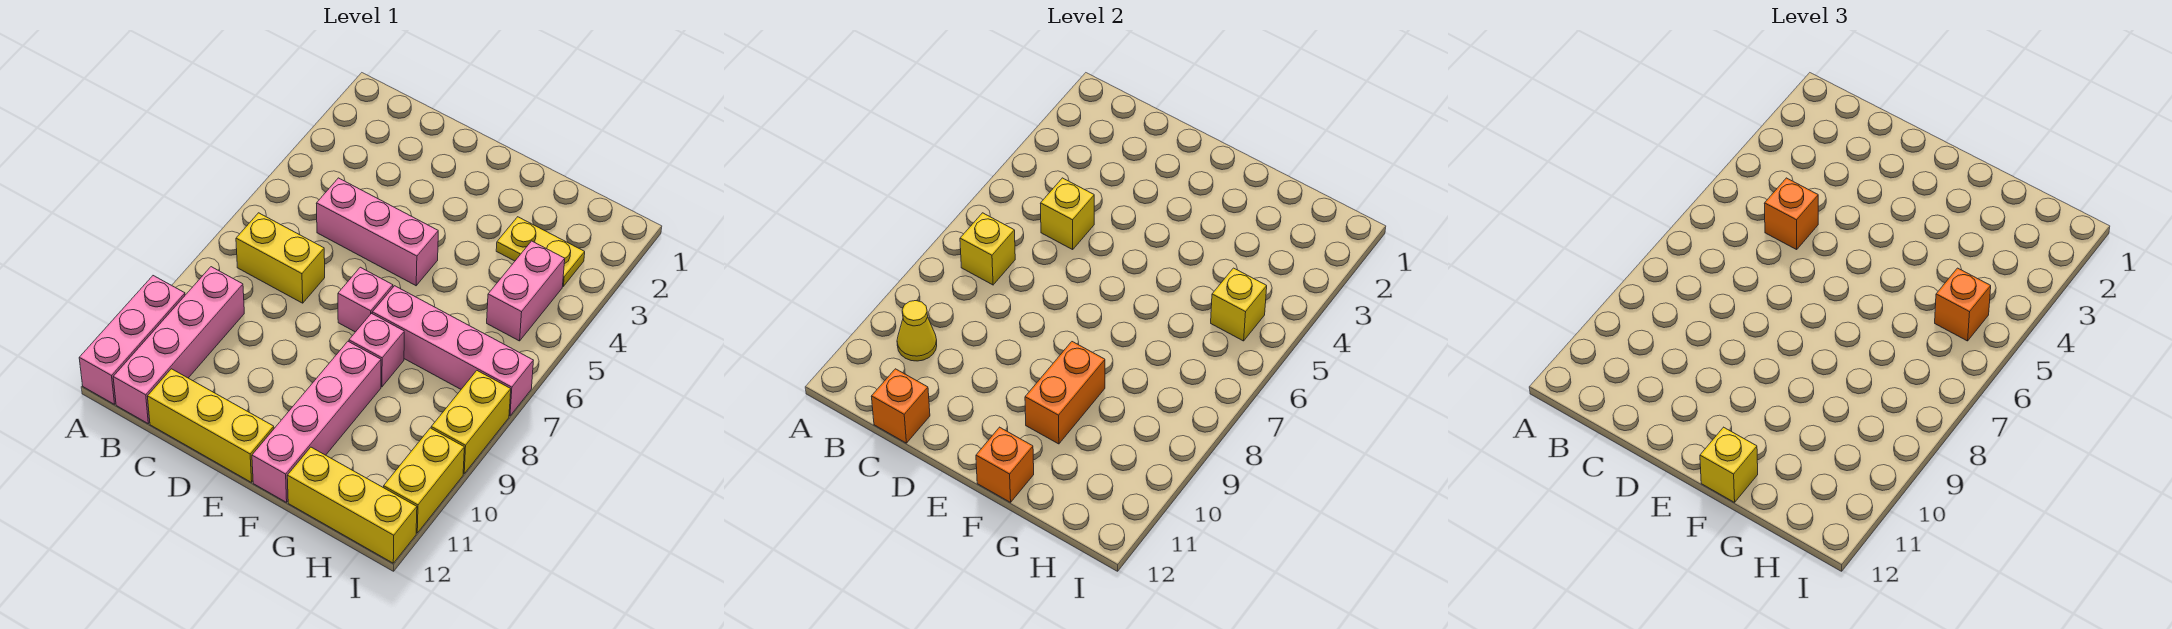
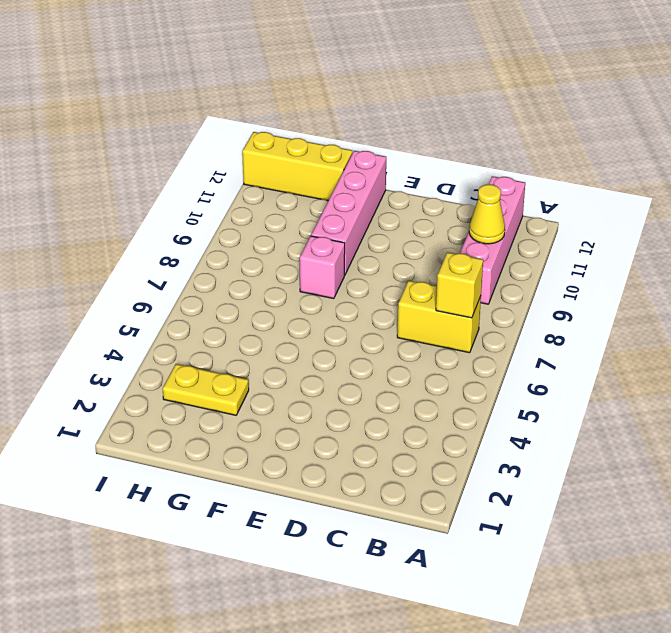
none -> pink 1x3 brick [79,276,185,404]
none -> pink 1x3 brick [316,178,438,286]
none -> yellow 1x3 brick [147,369,274,482]

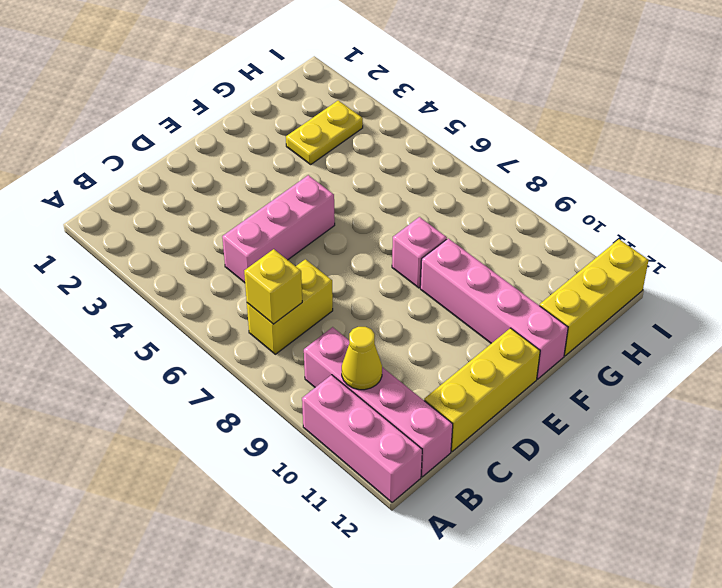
none -> pink 1x1 brick [338,267,393,332]
none -> pink 1x4 brick [372,286,533,416]
none -> pink 1x2 brick [487,241,565,341]

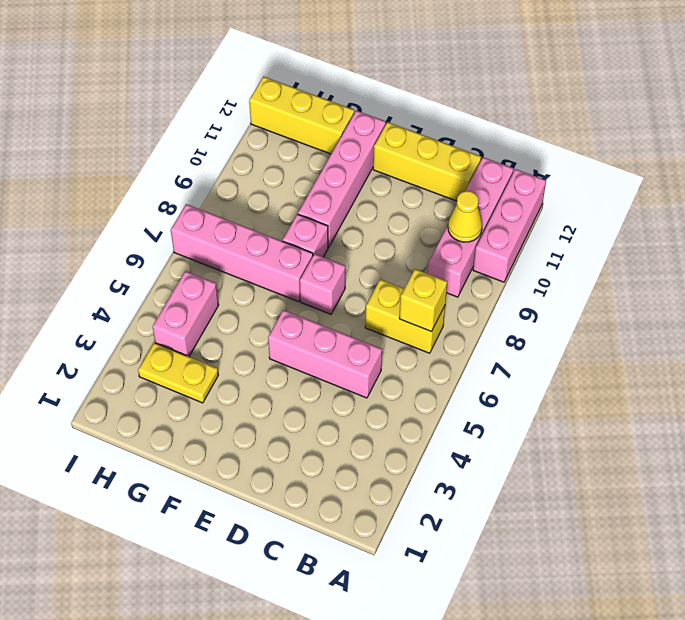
none -> yellow 1x2 brick [431,371,511,474]
none -> yellow 1x2 brick [384,428,464,533]
none -> yellow 1x1 brick [1040,178,1094,250]

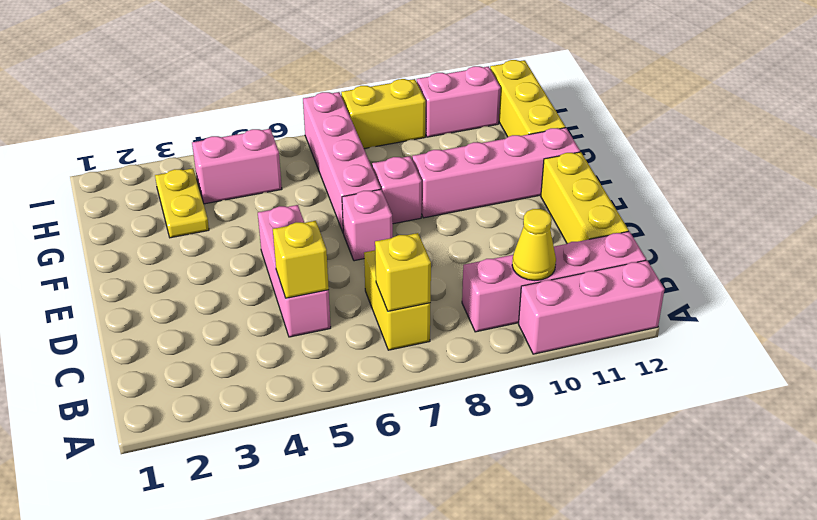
pink 1x2 brick [417,66,501,137] -> yellow 1x2 brick [384,428,464,533]
none -> orange 1x1 brick [871,369,930,443]
none -> orange 1x2 brick [1025,342,1105,444]
none -> orange 1x1 brick [976,427,1034,502]

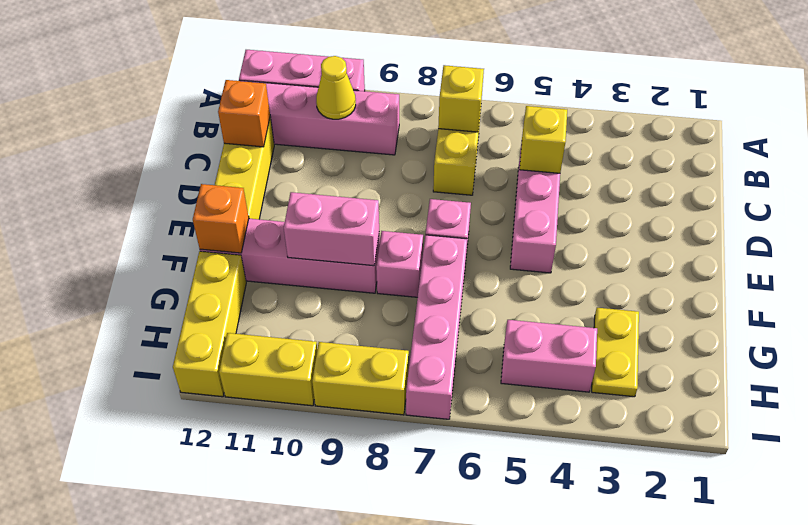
pink 1x2 brick [284,192,379,266] -> orange 1x2 brick [1025,342,1105,444]
none -> yellow 1x1 brick [1211,268,1267,341]
none -> orange 1x1 brick [1764,178,1818,250]
none -> yellow 1x1 brick [1700,427,1758,502]

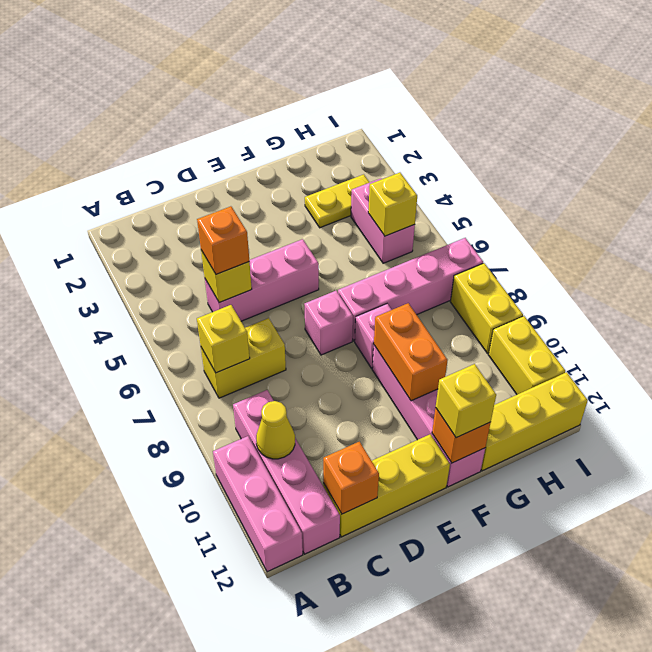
none -> orange 1x1 brick [1935,268,1991,341]

